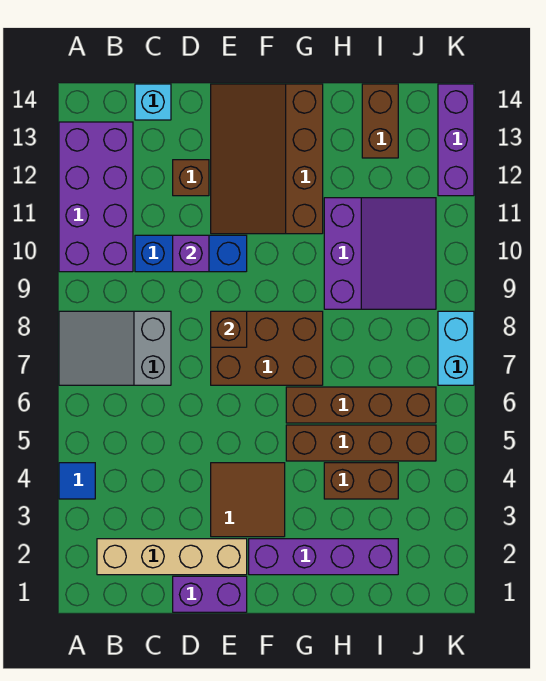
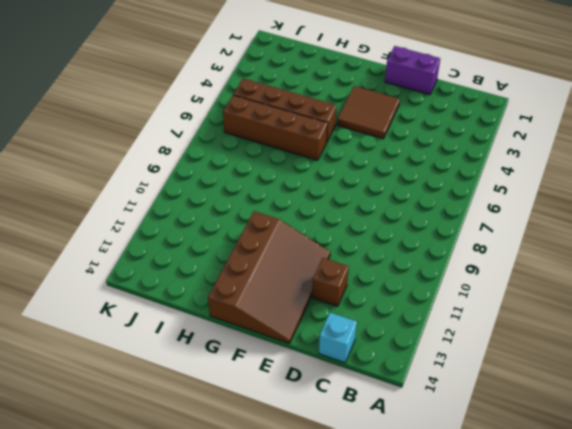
none -> blue 1x1 tile [59,463,95,499]
none -> grey 2x3 slope [59,311,171,385]
none -> purple 2x4 brick [59,122,133,272]

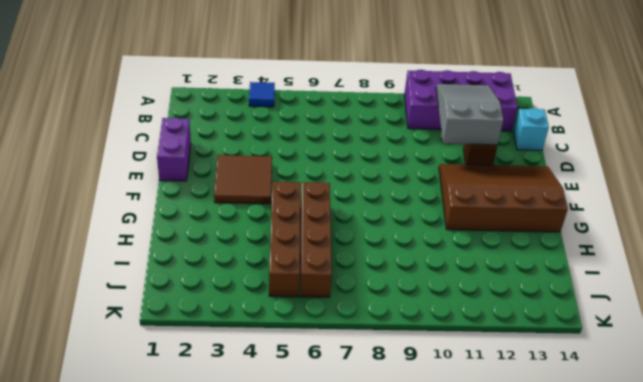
grey 2x3 slope [436,84,503,145] -> grey 2x3 slope moved to [59,311,171,385]
none -> tan 1x4 brick [97,539,247,575]
none -> blue 1x3 brick [135,235,247,272]
none -> brown 2x3 brick [211,311,323,385]

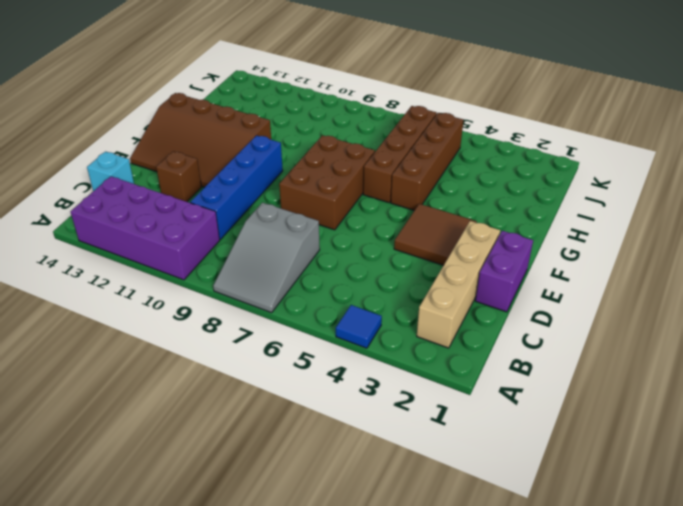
blue 1x4 brick [190,135,283,239] -> blue 1x3 brick [135,235,247,272]
none -> purple 1x4 brick [249,539,398,575]
none -> brown 1x2 brick [324,463,398,499]
none -> purple 3x3 slope [324,198,436,309]

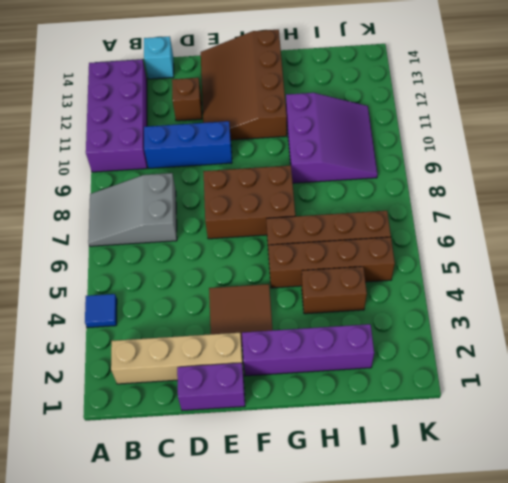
none -> brown 1x2 brick [362,84,398,158]
none -> cyan 1x2 brick [438,311,474,385]
none -> purple 1x3 brick [438,84,474,196]

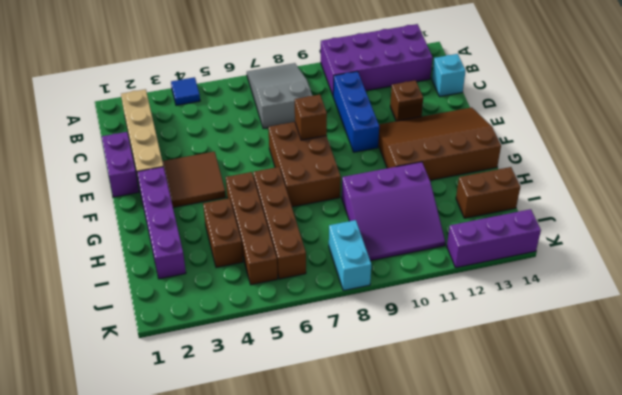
cyan 1x2 brick [329,220,371,291] -> cyan 1x2 brick turned to [438,311,474,385]
none -> purple 1x1 brick [173,235,209,272]

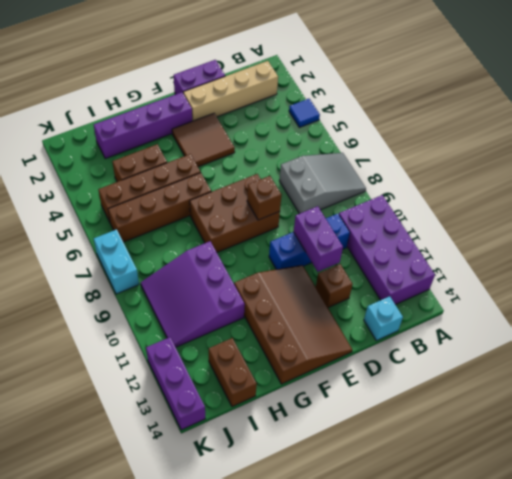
purple 1x2 brick [294,206,343,272] -> purple 1x1 brick [173,235,209,272]

